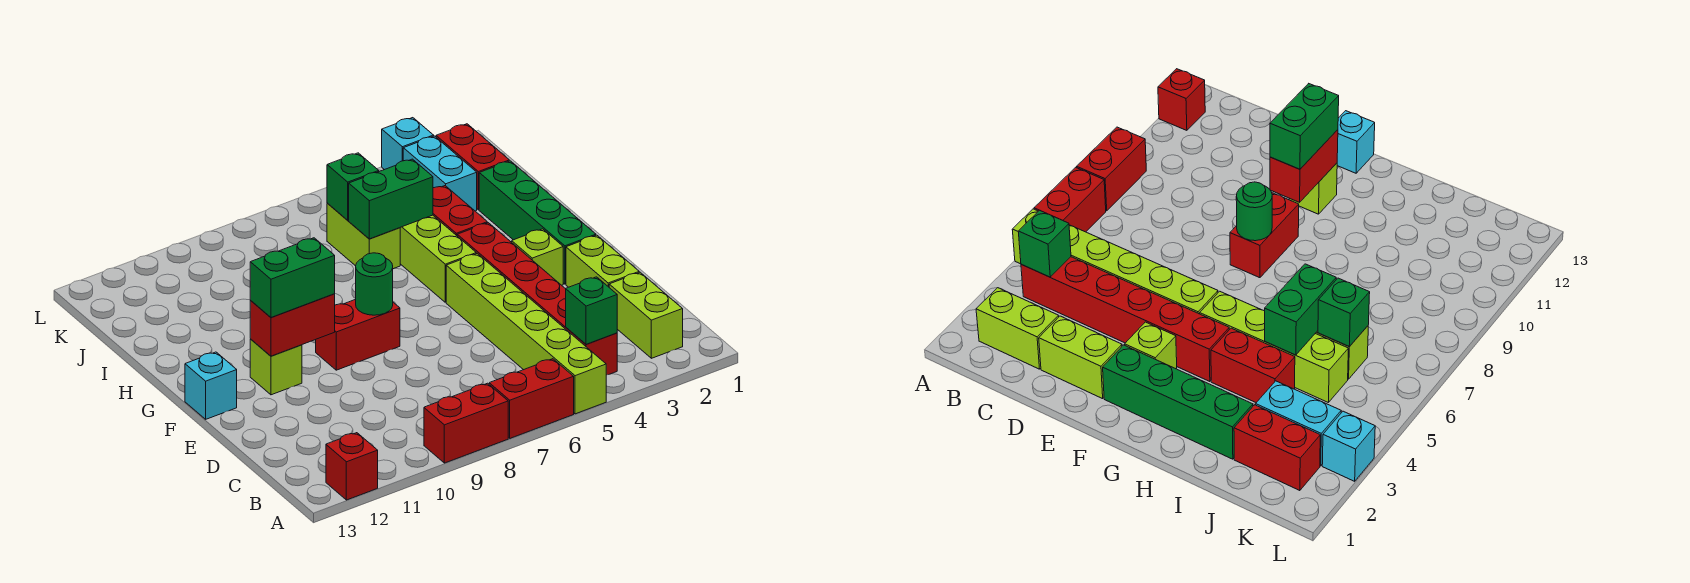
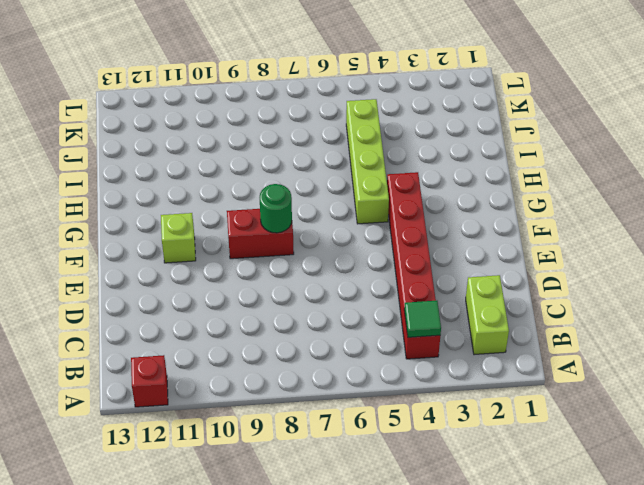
green 1x1 tile [404,301,441,337] -> green 1x1 brick [566,277,617,344]
none -> lime 1x6 brick [446,254,606,414]
none -> red 1x2 brick [489,359,574,438]
none -> red 1x2 brick [424,383,508,463]

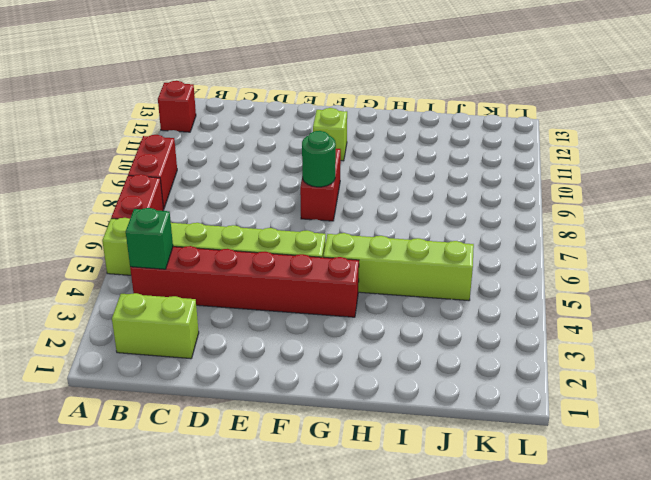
none -> lime 1x2 brick [566,235,639,287]
none -> green 1x4 brick [479,161,596,284]
none -> lime 1x1 brick [512,229,563,285]

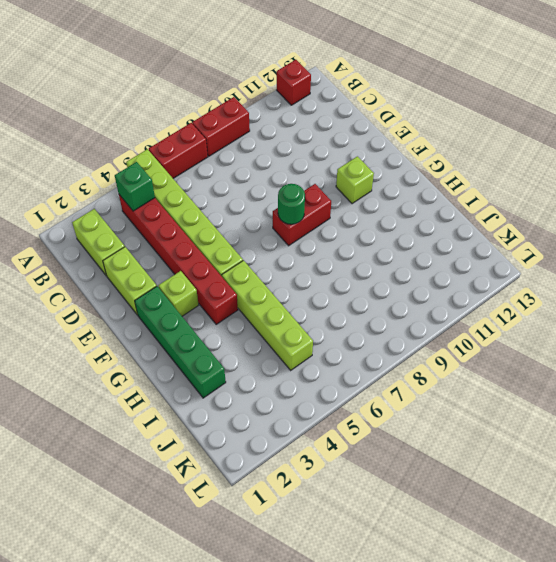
none -> cyan 1x1 brick [185,352,237,419]
none -> red 1x2 brick [433,186,487,236]
none -> lime 1x2 brick [327,203,400,269]

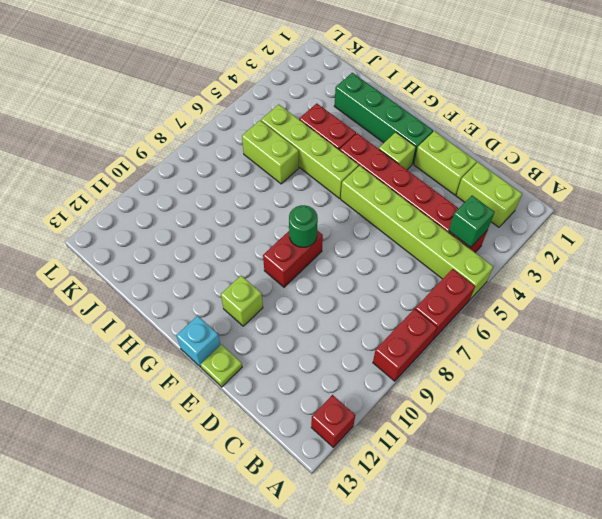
lime 1x1 plate [201,345,242,387] -> none
none -> red 1x2 brick [436,124,509,210]
none -> cyan 1x2 brick [403,136,477,211]
none -> cyan 1x1 brick [382,118,434,170]

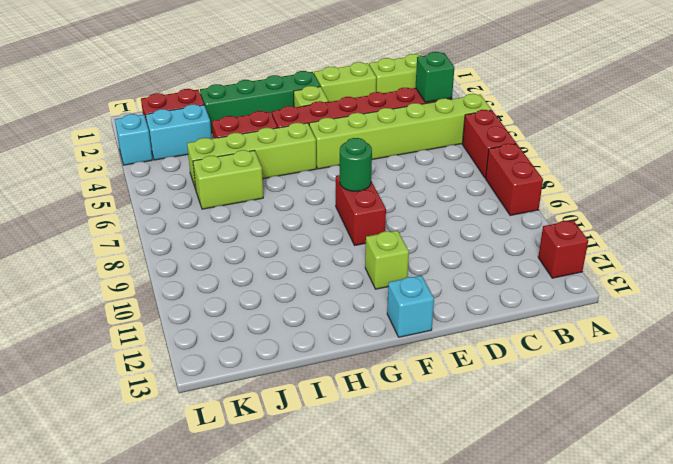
none -> red 1x2 brick [250,294,335,356]
none -> green 1x2 brick [349,159,433,239]
none -> green 1x1 brick [327,153,379,220]

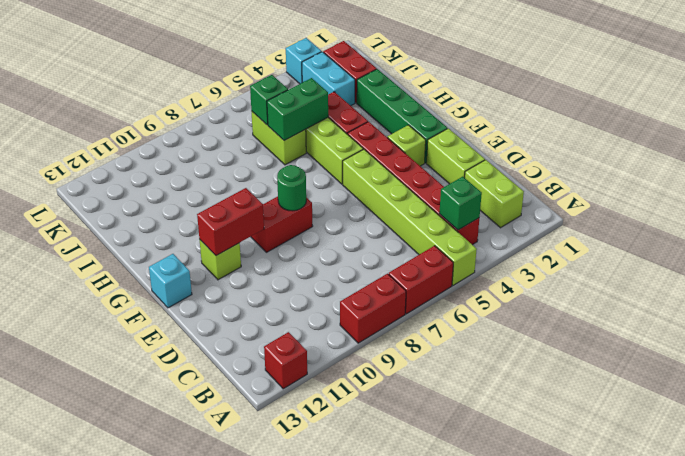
none -> green 1x2 brick [250,238,335,317]

